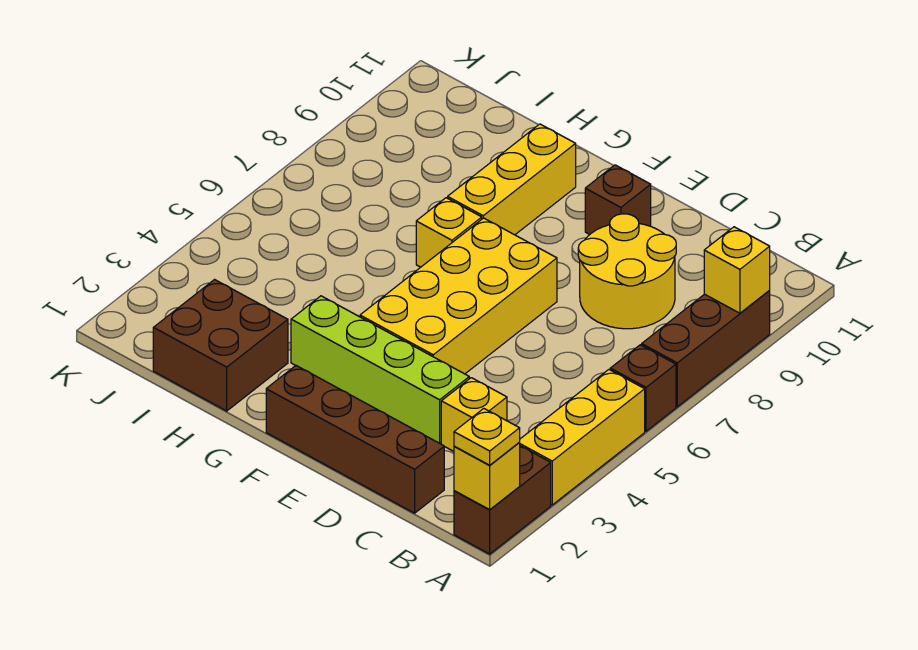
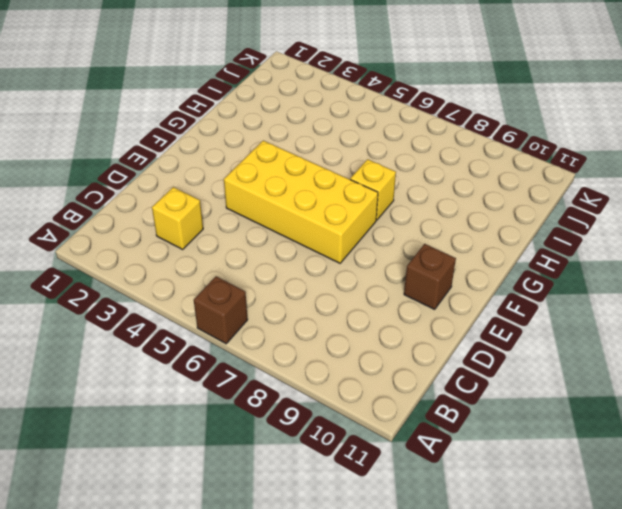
none -> brown 1x2 brick [454,446,551,554]
none -> yellow 1x3 brick [519,370,645,505]
none -> brown 1x3 brick [642,291,770,407]

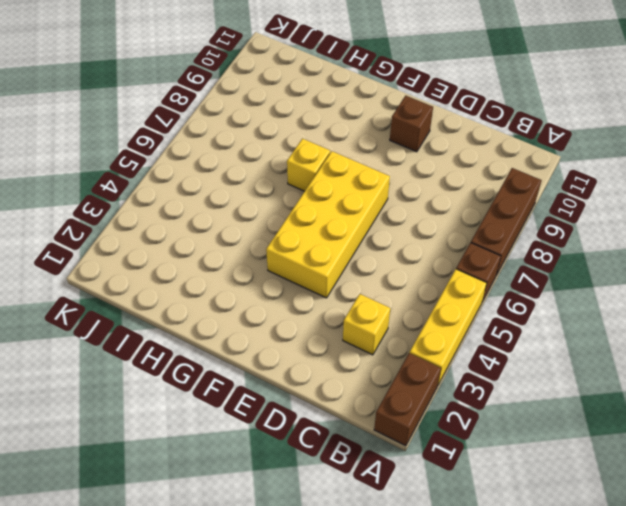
none -> brown 1x4 brick [266,366,444,513]
none -> yellow 2x2 round brick [578,214,676,329]
none -> lime 1x4 brick [291,296,469,443]

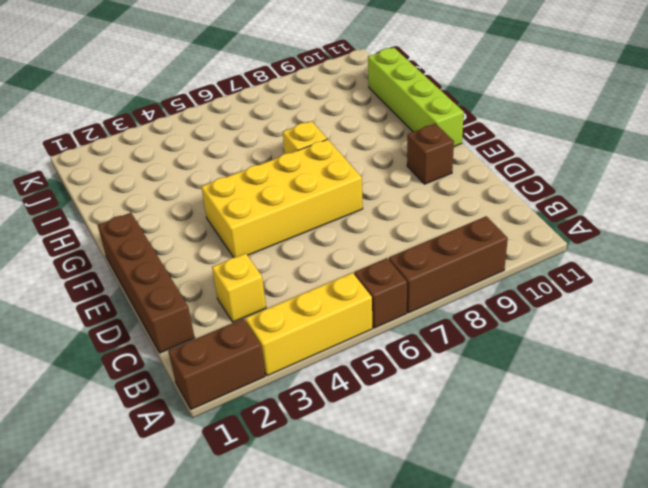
lime 1x4 brick [368,48,464,146] -> lime 1x4 brick moved to [291,296,469,443]
none -> yellow 2x2 round brick [578,214,676,329]
none -> yellow 1x3 brick [448,124,576,235]
none -> brown 2x2 brick [153,280,288,411]

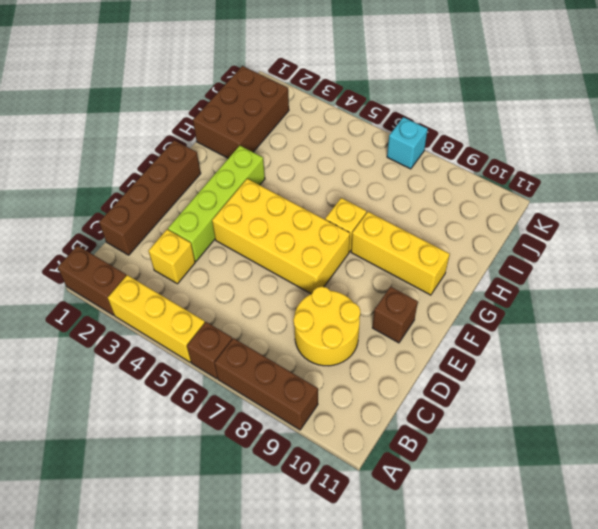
brown 2x3 brick [193,66,289,158] -> brown 2x2 brick [153,280,288,411]
cyan 1x1 brick [387,117,428,169] -> none
none -> yellow 1x1 brick [454,443,520,510]
none -> yellow 1x1 brick [704,227,770,313]
none -> yellow 1x1 plate [454,409,520,465]

